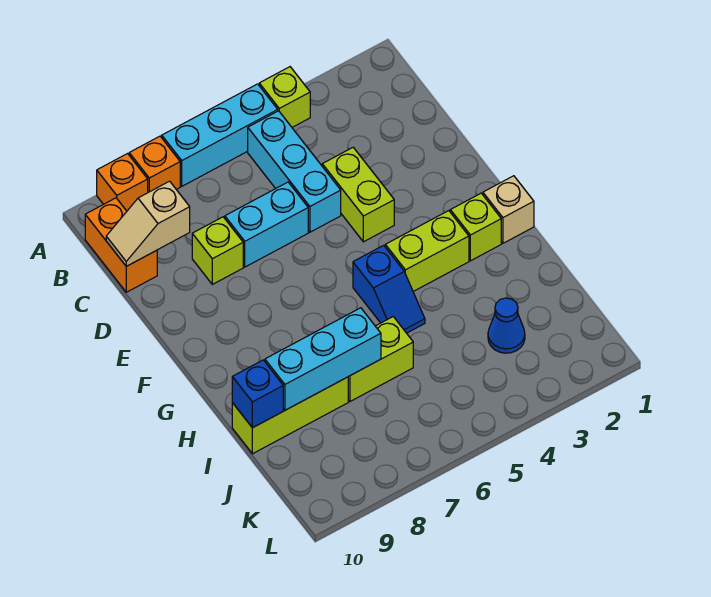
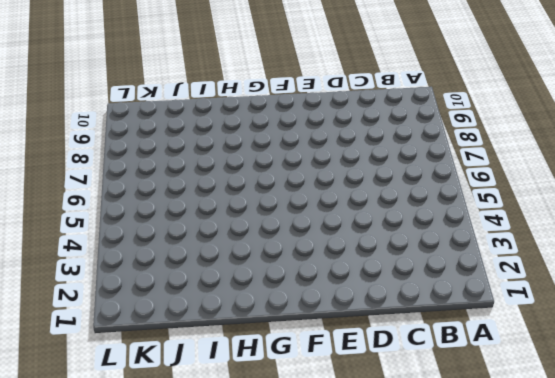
none -> lime 1x1 brick [259,67,310,127]
none -> cyan 1x3 brick [162,84,278,186]
none -> orange 1x1 brick [129,136,180,192]

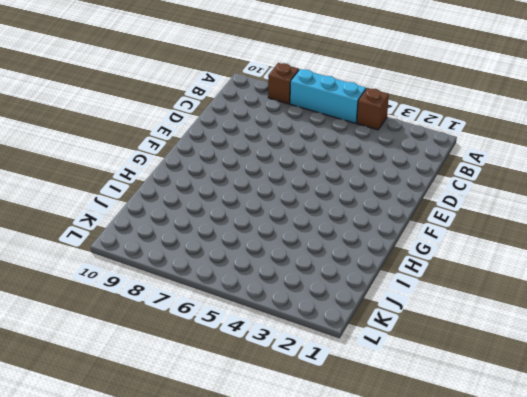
brown 1x1 brick [357,88,389,130] -> lime 1x1 brick [259,67,310,127]
brown 1x1 brick [268,63,299,104] -> orange 1x1 brick [129,136,180,192]
none -> orange 1x1 brick [97,154,148,211]
none -> cyan 1x3 brick [248,111,341,232]
none -> orange 1x2 brick [85,198,157,292]

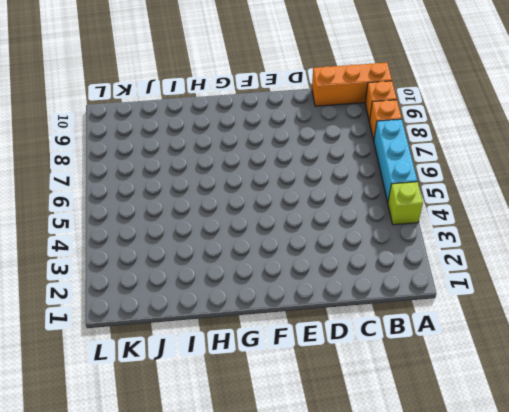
orange 1x3 brick [312,63,392,106] -> orange 1x2 brick [85,198,157,292]
none -> cyan 1x3 brick [248,111,341,232]
none -> lime 1x2 brick [322,147,394,242]
none -> cyan 1x2 brick [225,182,308,267]

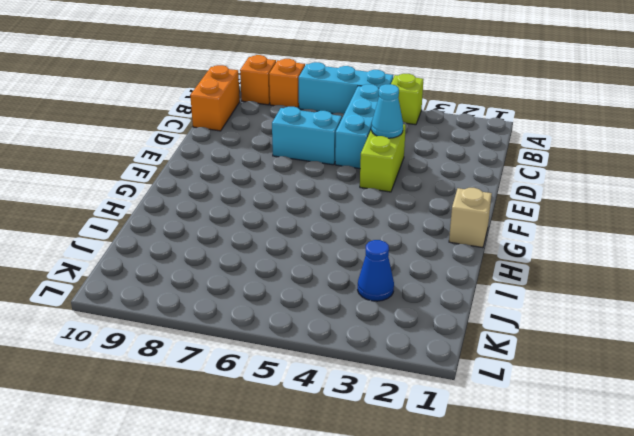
cyan 1x1 cone [371,84,403,138] -> none
none -> lime 1x1 brick [192,217,243,284]
none -> lime 1x1 brick [450,193,501,261]
none -> lime 1x2 brick [385,211,469,291]

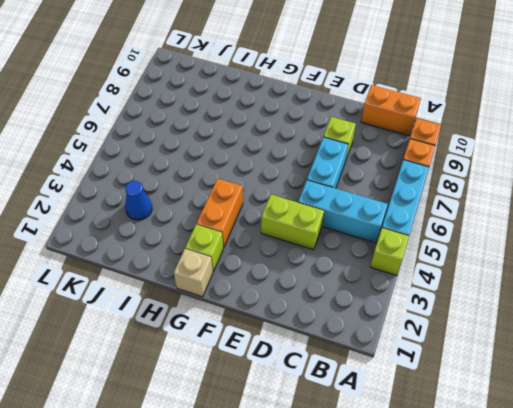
orange 1x2 brick [197,178,243,248] -> lime 1x2 brick [385,211,469,291]
none -> blue 1x2 slope [353,245,425,333]
none -> lime 1x2 brick [348,317,413,401]
none -> lime 1x3 brick [232,377,348,454]

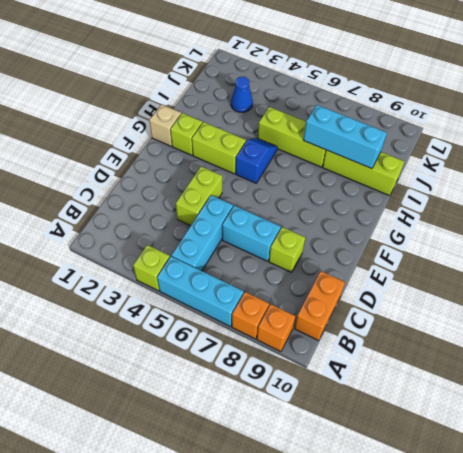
lime 1x3 brick [258,107,326,167] -> lime 1x2 brick [348,317,413,401]
none -> tan 1x2 slope [106,181,190,266]
none -> blue 1x1 brick [232,360,283,428]

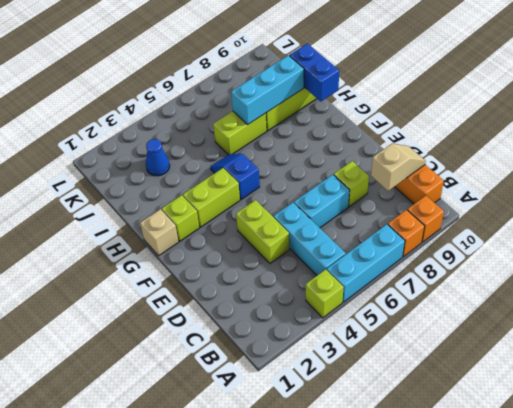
blue 1x2 brick [289,43,339,101] -> blue 1x1 brick [232,360,283,428]

